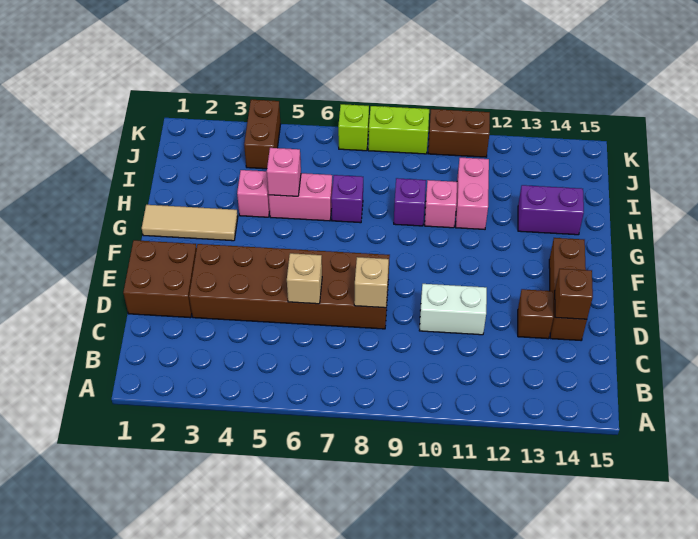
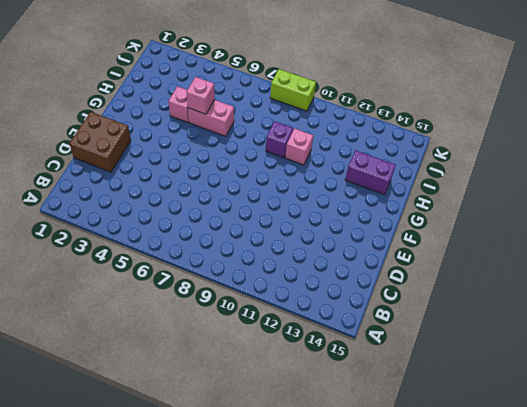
none -> brown 2x6 brick [189,244,390,329]
none -> white 1x2 brick [419,284,487,335]
none -> brown 1x1 brick [518,289,553,339]

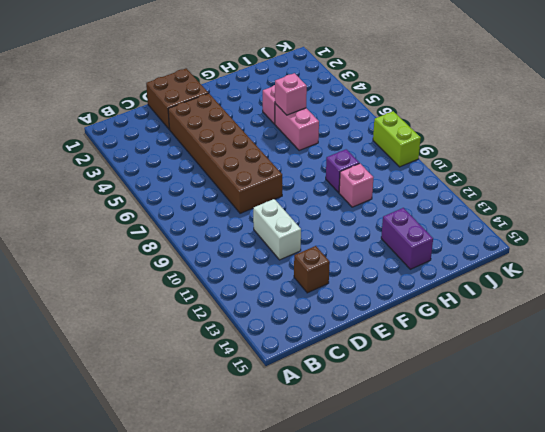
none -> brown 1x3 brick [549,238,587,340]
none -> tan 1x3 tile [142,205,238,241]
none -> purple 1x1 brick [331,175,363,223]

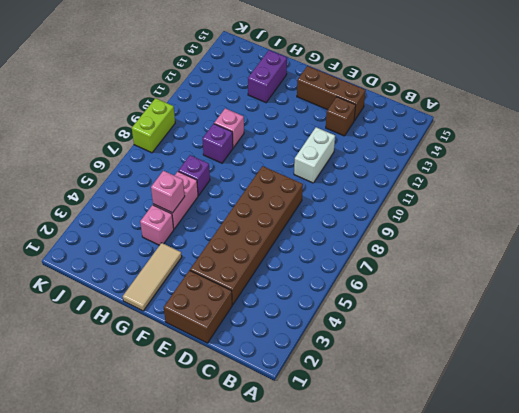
none -> pink 1x2 brick [456,158,489,229]
none -> brown 1x2 brick [244,100,281,169]
none -> lime 1x1 brick [338,104,369,151]

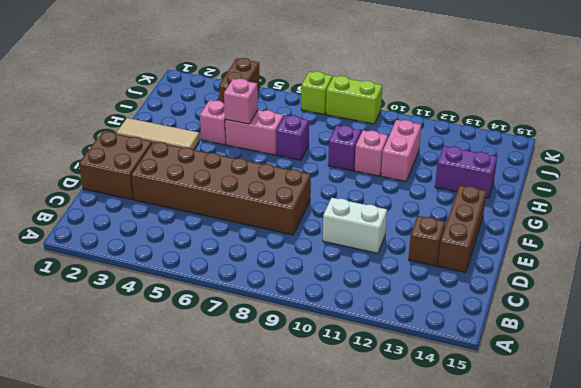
none -> brown 1x2 brick [428,109,490,157]
none -> tan 1x1 brick [287,253,322,304]
none -> tan 1x1 brick [354,257,389,308]

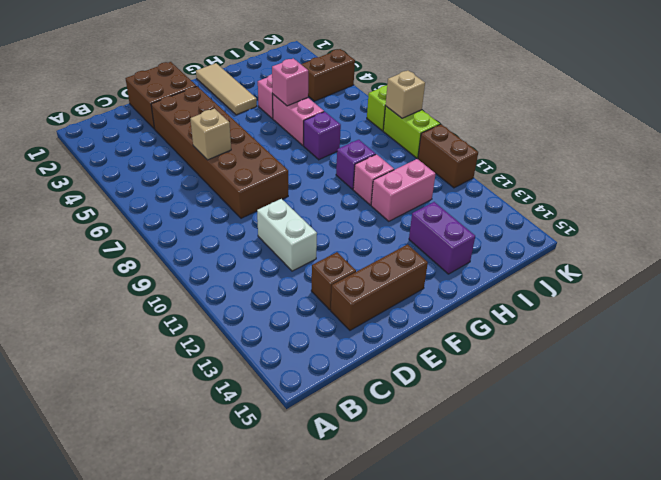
tan 1x1 brick [386,70,425,118] -> tan 1x1 brick moved to [354,257,389,308]
none -> brown 1x1 brick [555,269,593,319]

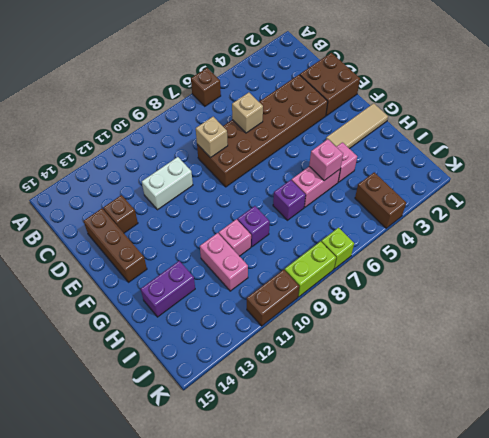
brown 1x1 brick [191,68,221,106] -> brown 1x1 brick moved to [555,269,593,319]

